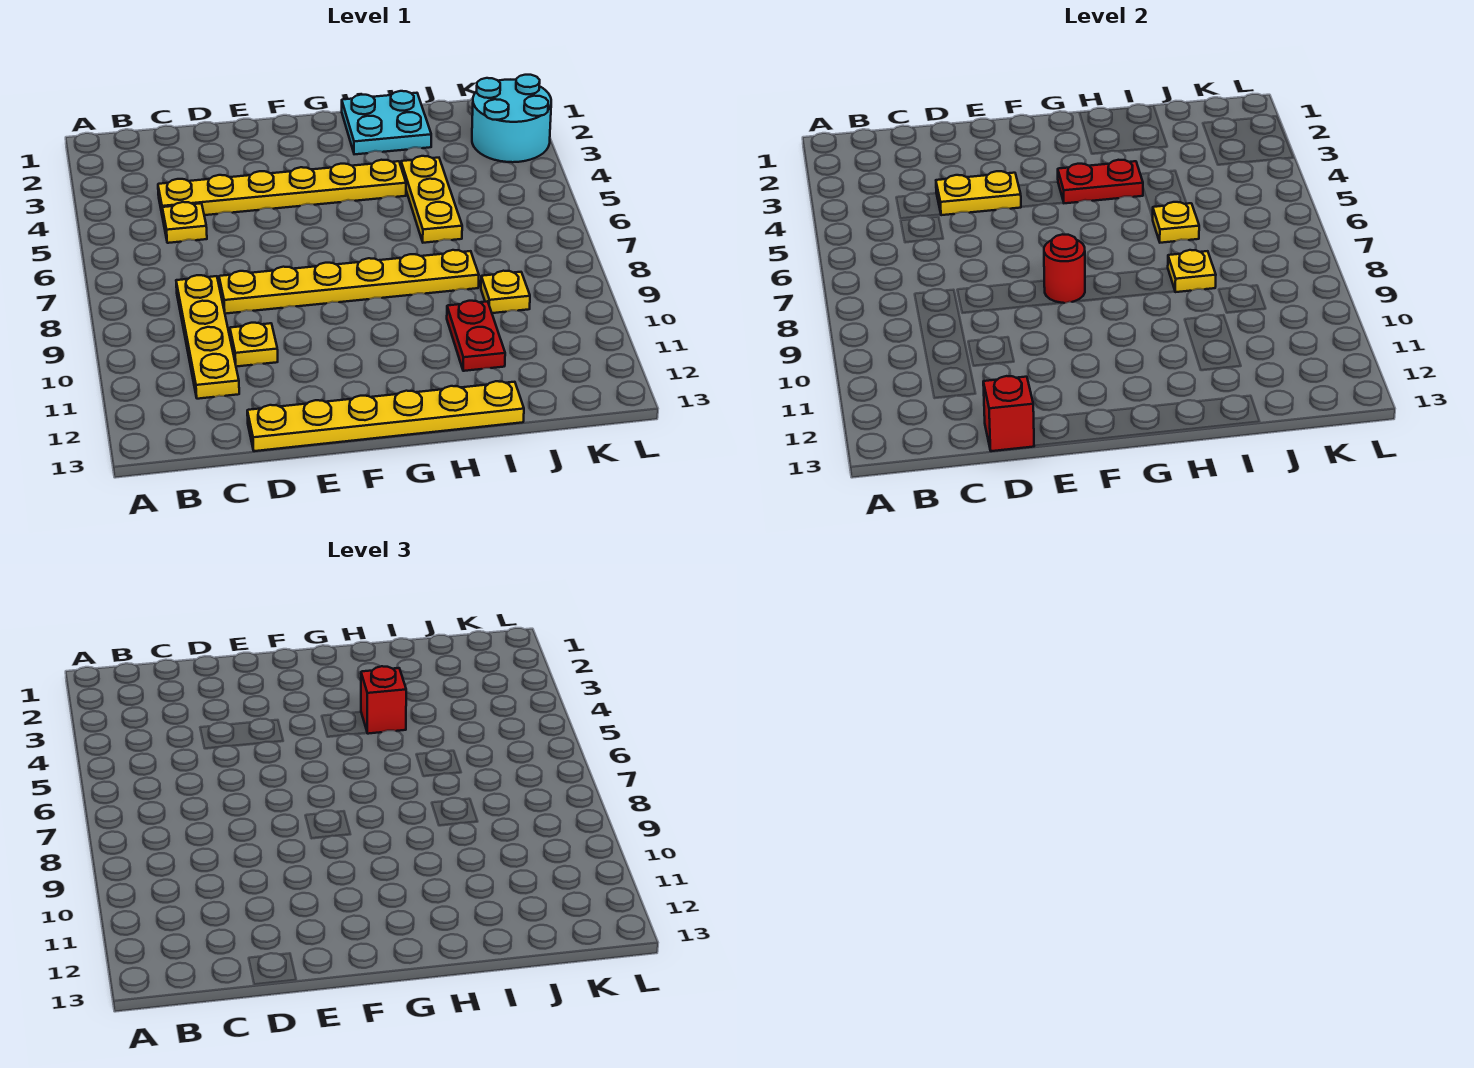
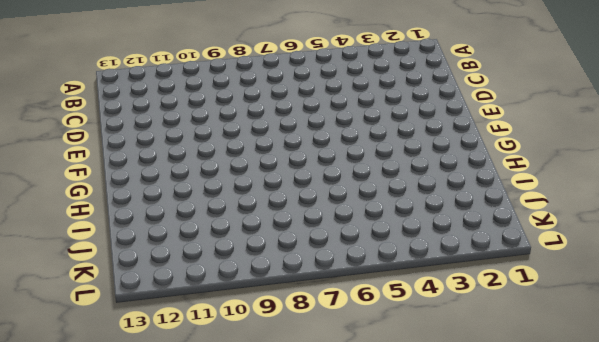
none -> yellow 1x6 plate [158,160,406,217]
none -> yellow 1x1 plate [162,202,207,243]
none -> yellow 1x4 plate [176,275,239,399]

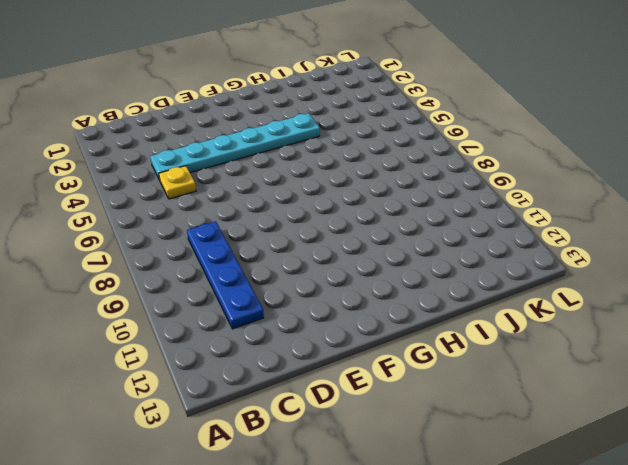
cyan 1x6 plate [150,113,320,180] -> yellow 1x6 plate [158,160,406,217]
blue 1x4 plate [187,221,264,329] -> yellow 1x4 plate [176,275,239,399]
none -> yellow 1x6 plate [219,250,479,314]
none -> yellow 1x1 plate [230,323,278,367]
none -> yellow 1x6 plate [247,381,524,451]

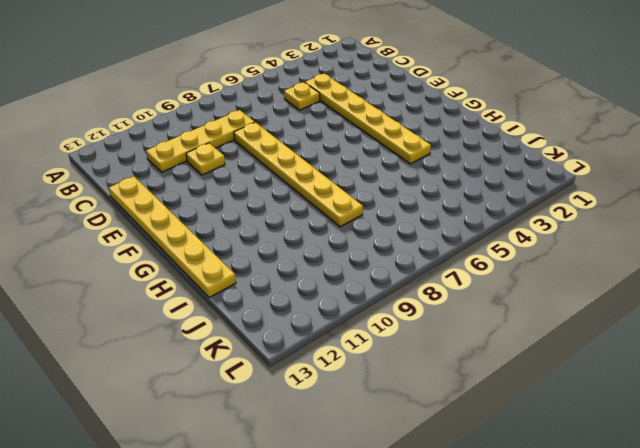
none -> cyan 2x2 plate [342,91,431,154]
none -> yellow 1x3 plate [401,156,462,243]
none -> red 1x2 plate [447,301,505,371]

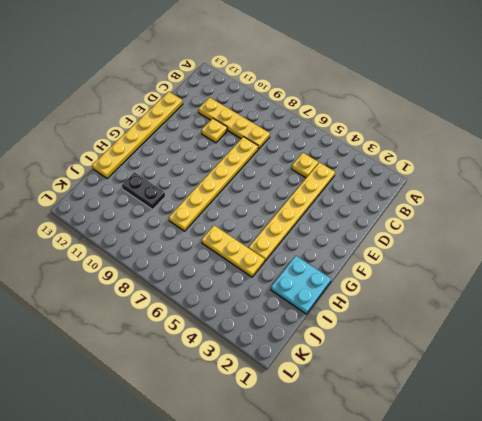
black 1x2 plate [122,172,165,209] -> red 1x2 plate [447,301,505,371]
none -> yellow 1x1 plate [481,271,530,313]
none -> cyan 2x2 round brick [472,75,551,162]
none -> yellow 1x2 plate [936,171,1021,215]

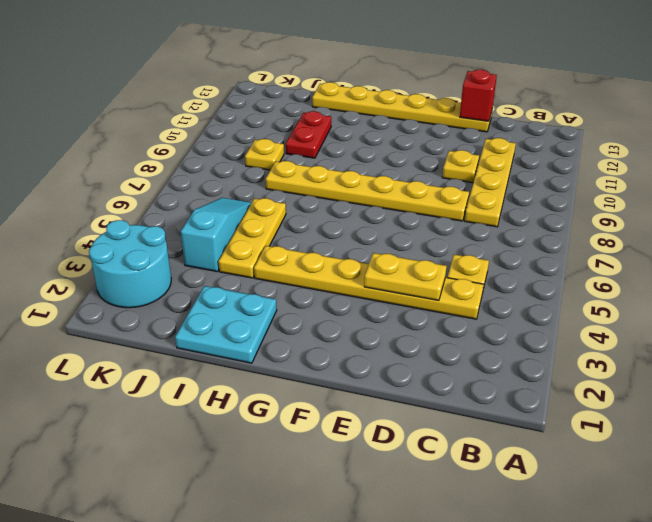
cyan 1x3 slope [181,198,251,272] -> none
none -> red 1x1 round brick [1044,234,1085,303]
none -> red 1x2 plate [1058,160,1143,203]
none -> yellow 1x1 plate [1153,202,1199,243]

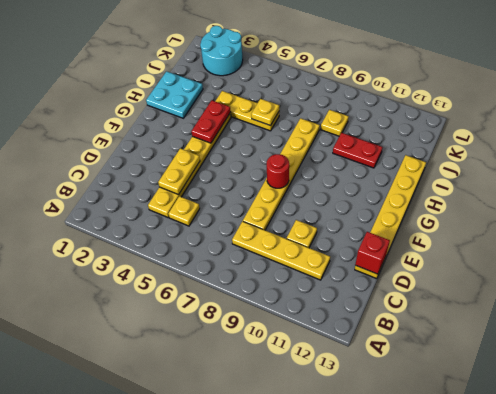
none -> yellow 1x1 plate [1168,250,1216,292]
none -> red 1x1 brick [361,666,406,734]

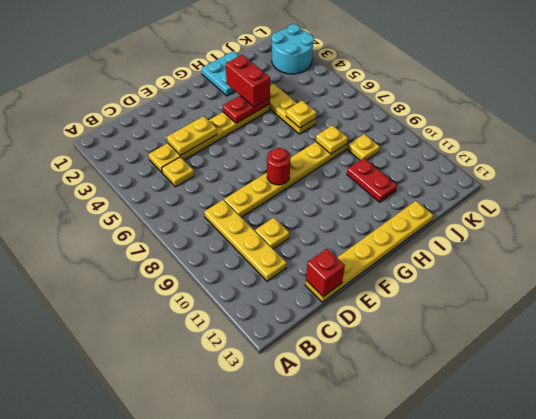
red 1x2 brick [226,55,270,107] -> red 1x1 brick [361,666,406,734]

